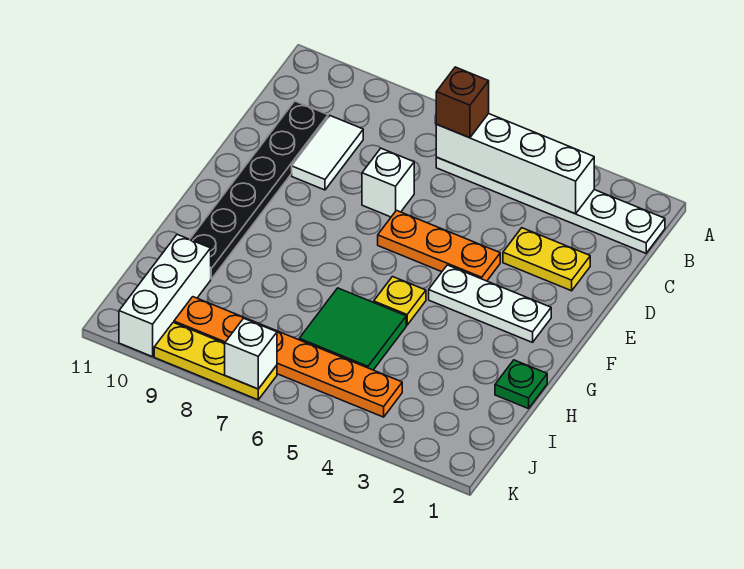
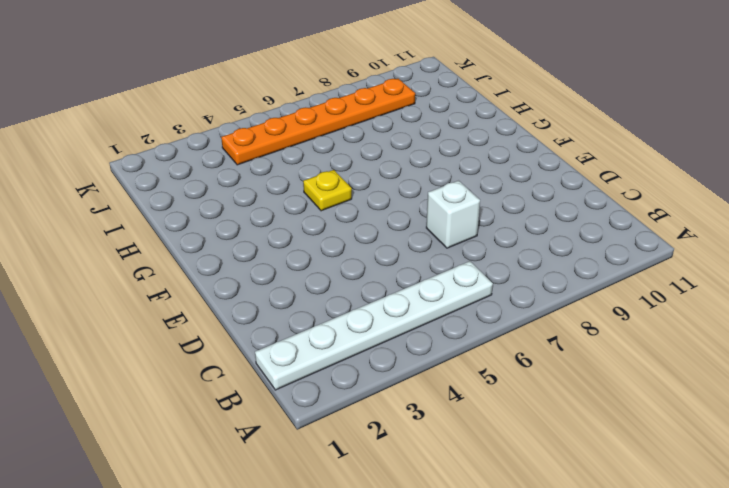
none -> white 1x2 tile [292,116,363,190]
none -> black 1x6 plate [190,101,328,279]
none -> yellow 1x2 plate [503,228,590,291]

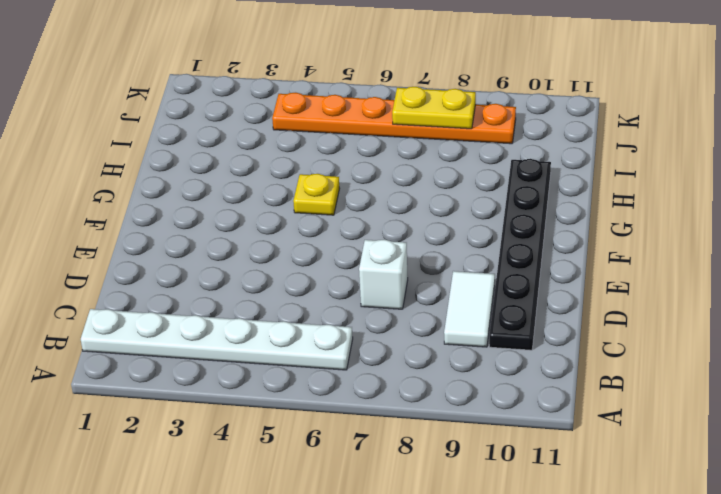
yellow 1x2 plate [392,87,476,129] -> yellow 1x2 plate moved to [503,228,590,291]
none -> orange 1x3 plate [378,211,500,281]
none -> white 1x3 plate [429,265,551,342]
none -> green 1x1 plate [495,360,547,409]

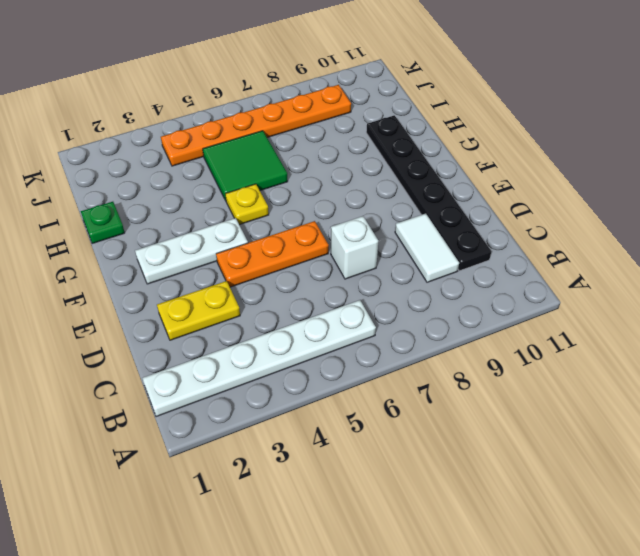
none -> white 1x3 brick [119,234,211,357]
none -> yellow 1x3 plate [154,323,277,400]
none -> white 1x4 brick [436,114,594,214]

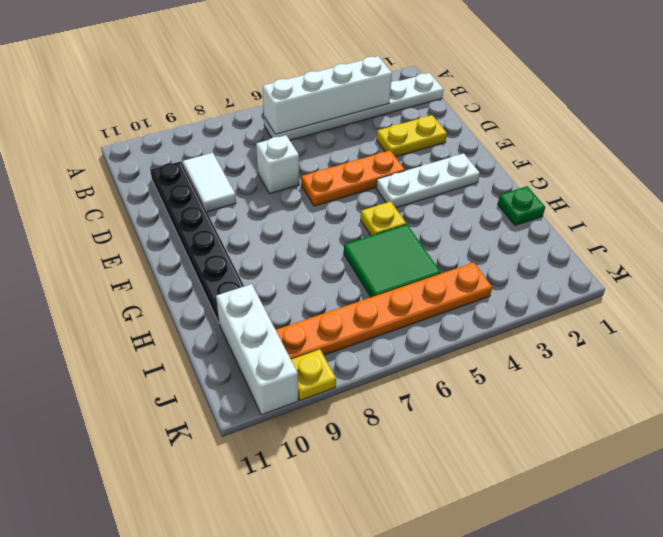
yellow 1x1 plate [291,349,336,400] -> yellow 1x3 plate [154,323,277,400]
none -> white 1x1 brick [225,318,277,389]
none -> brown 1x1 brick [436,67,489,138]

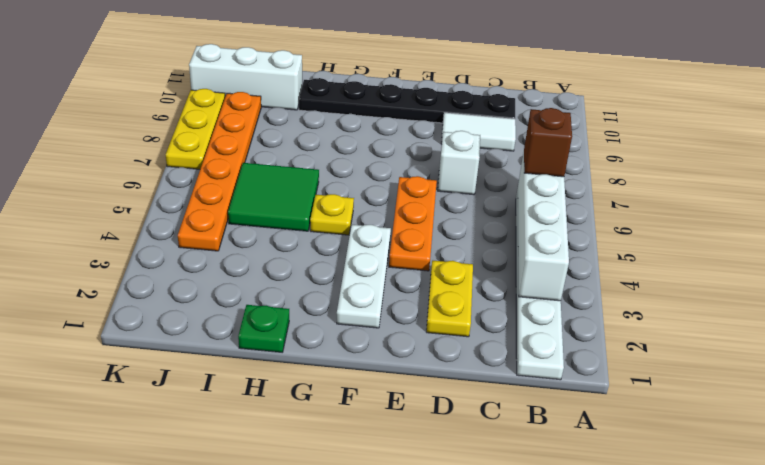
none -> white 1x1 brick [225,318,277,389]

